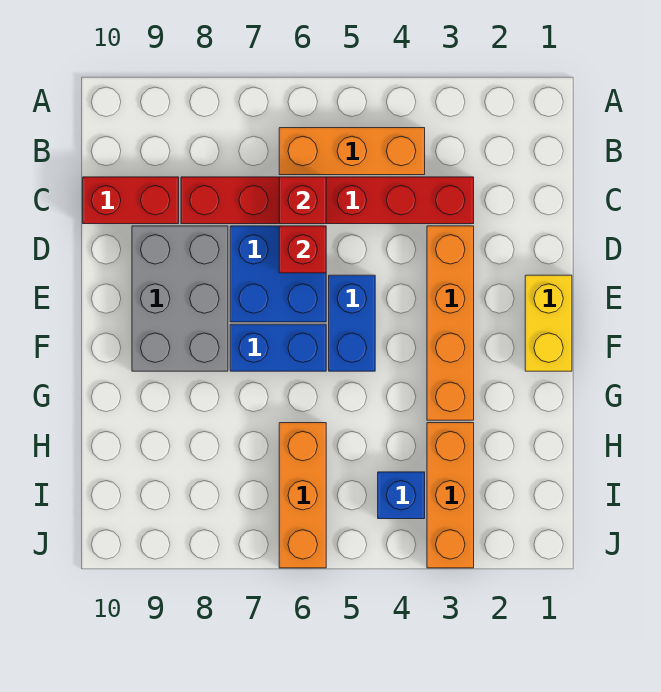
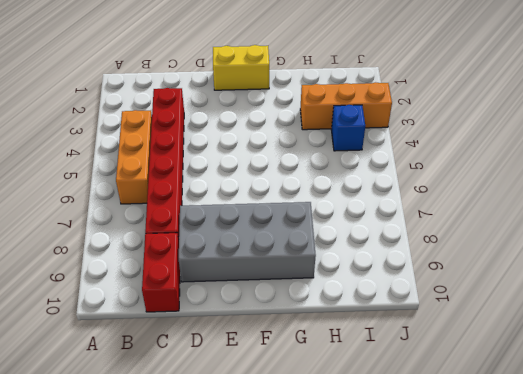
grey 2x4 brick [179,202,316,282] -> grey 2x3 brick [132,226,228,371]
none -> orange 1x4 brick [427,226,474,420]
none -> blue 2x2 brick [230,226,326,322]
none -> blue 1x2 brick [329,275,375,371]

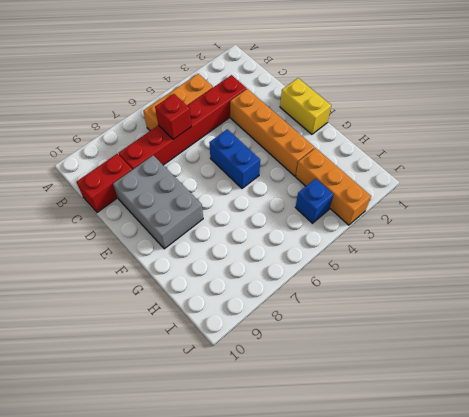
none -> blue 2x2 brick [230,226,326,322]
none -> blue 1x2 brick [230,324,326,371]
none -> orange 1x3 brick [279,423,326,568]

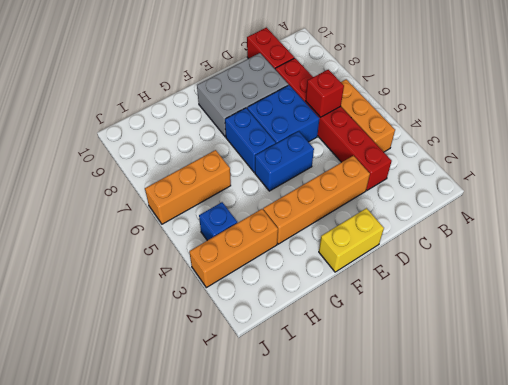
none -> red 1x1 brick [279,226,326,273]

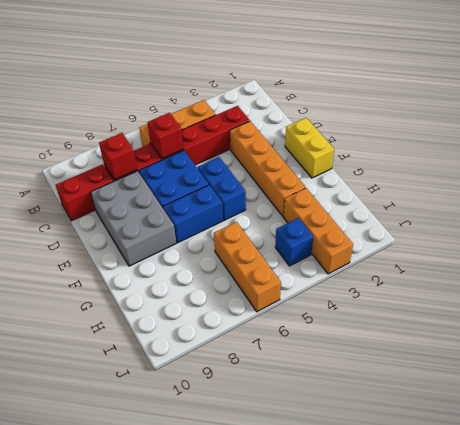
red 1x1 brick [99,133,137,180] -> red 1x1 brick moved to [279,226,326,273]

